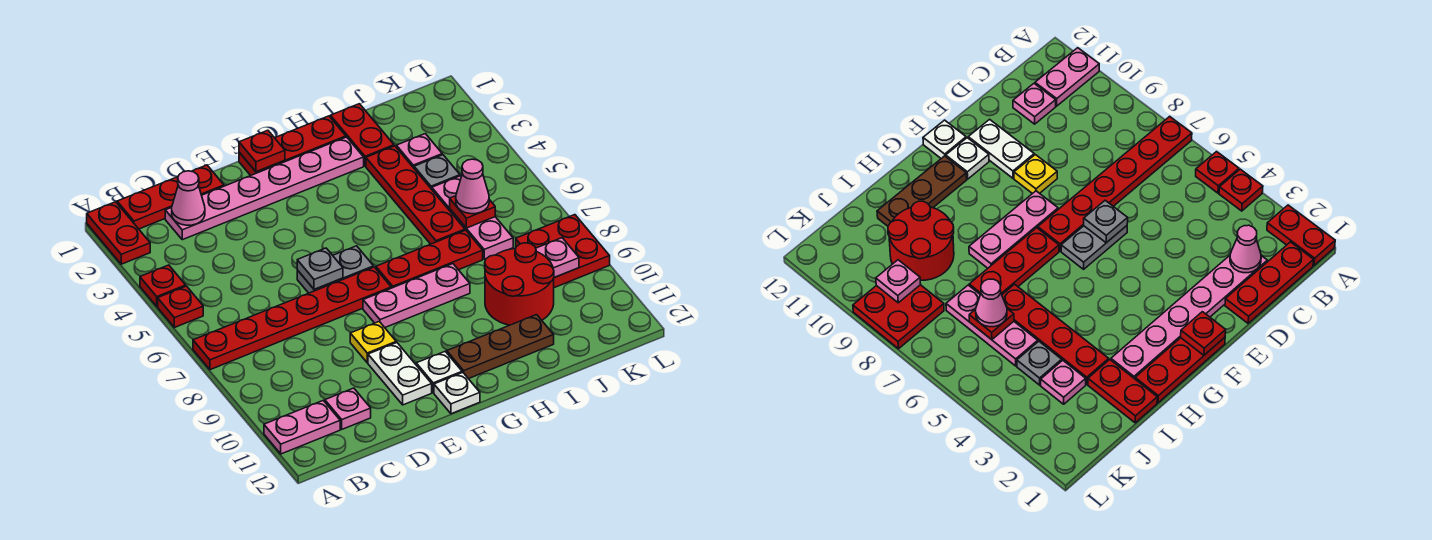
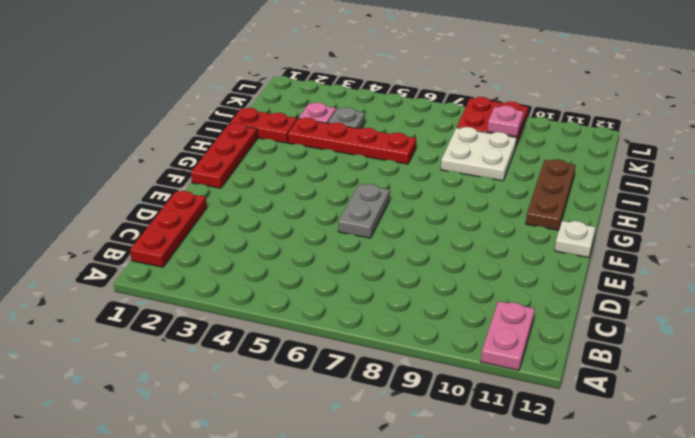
white 2x2 plate [441,127,517,181] -> red 2x2 round brick [485,243,554,325]
none -> red 1x2 plate [87,202,150,264]
none -> red 1x1 plate [140,265,186,306]
none -> red 1x1 plate [158,286,203,328]
none -> red 1x6 plate [193,267,391,370]

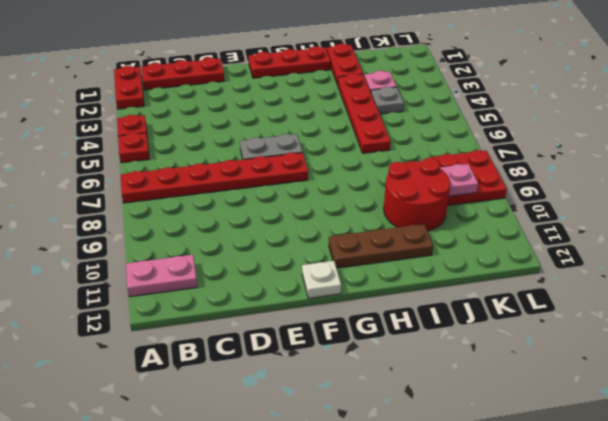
none -> pink 1x6 plate [165,137,364,240]
none -> pink 1x1 plate [325,388,371,429]
none -> yellow 1x1 plate [350,322,396,363]
none -> white 1x2 plate [368,343,432,405]

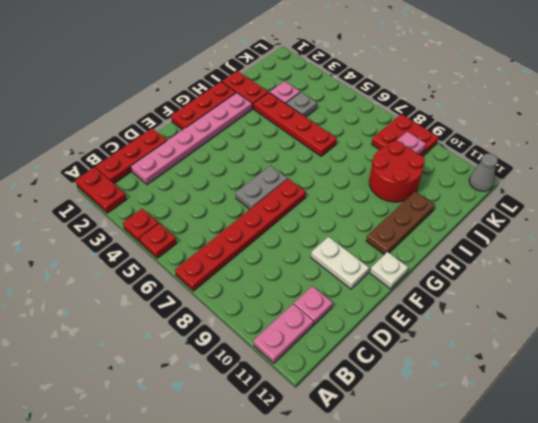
grey 1x1 cone [469,153,498,191] -> none
none -> yellow 1x1 plate [350,322,396,363]
none -> pink 1x3 plate [363,264,470,327]
none -> white 1x1 plate [416,352,462,393]
none -> red 1x3 plate [376,230,483,288]

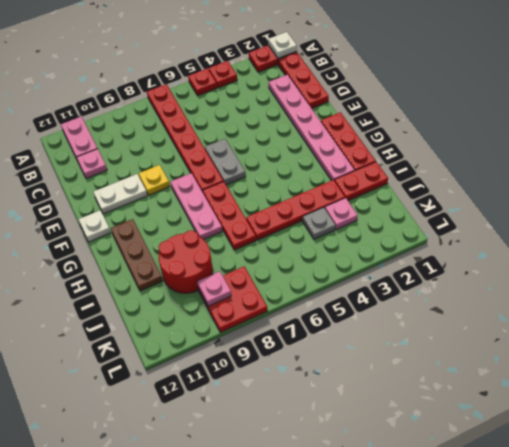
white 1x1 plate [268,32,297,58] -> white 1x1 plate moved to [416,352,462,393]
none -> pink 1x3 plate [432,176,513,259]
none -> pink 1x1 cone [172,171,205,225]
none -> grey 1x1 plate [297,248,343,289]
none -> red 1x1 plate [239,130,285,172]

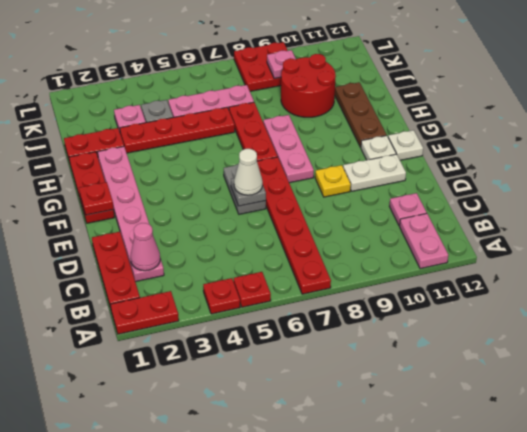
white 1x1 cone [234,149,263,195] -> none
none -> red 1x1 plate [450,196,495,228]
none -> pink 1x1 cone [456,159,489,214]

